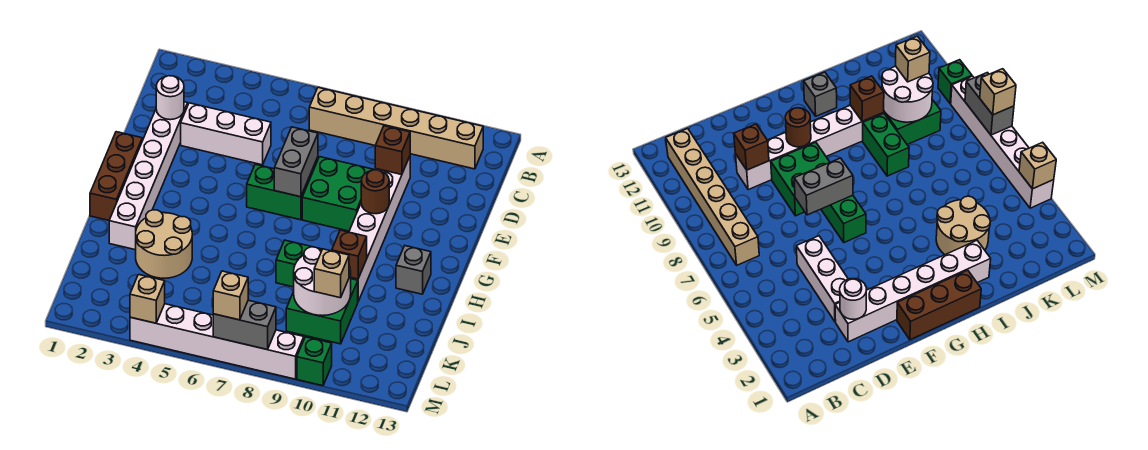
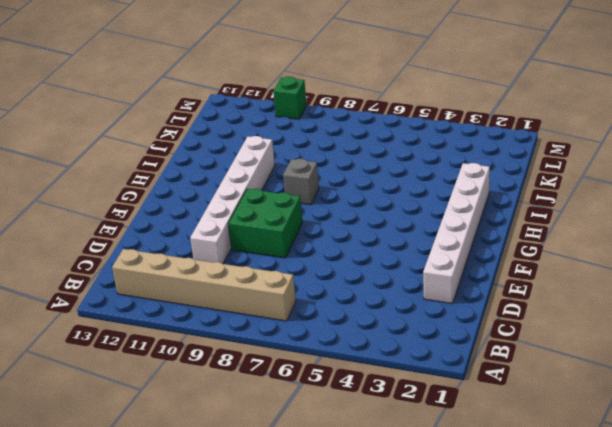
grey 1x1 brick [283,159,319,205] -> grey 1x1 brick moved to [396,246,431,294]
none -> white 1x3 brick [181,103,271,165]
none -> brown 1x3 brick [90,132,142,220]
none -> green 1x2 brick [247,164,309,220]

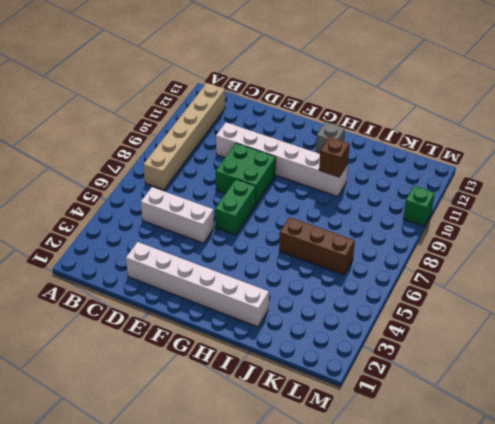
white 1x3 brick [141,187,214,243] -> white 1x3 brick turned to [181,103,271,165]
brown 1x3 brick [279,217,355,275] -> brown 1x3 brick moved to [90,132,142,220]
none -> tan 2x2 round brick [136,210,192,278]
none -> green 1x2 brick [276,240,322,287]
none -> green 2x2 brick [286,279,358,344]

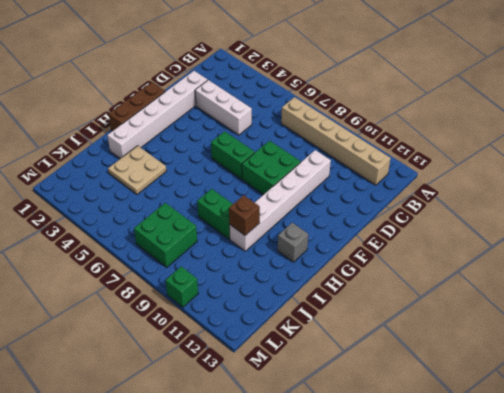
tan 2x2 plate [108,146,166,194] -> tan 2x2 round brick [136,210,192,278]
green 2x2 brick [134,203,197,267] -> green 2x2 brick moved to [286,279,358,344]
none -> white 1x6 brick [130,304,304,379]
none -> white 1x1 round brick [156,76,184,120]
none -> brown 1x1 brick [375,126,410,175]

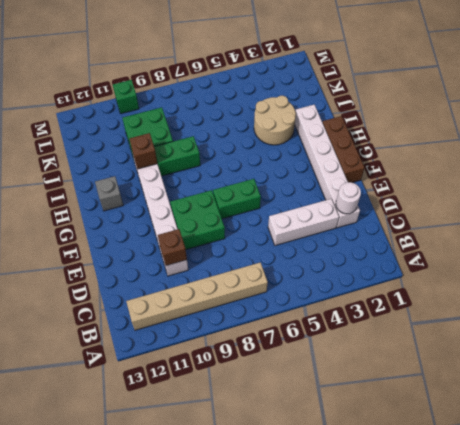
none -> white 1x6 brick [130,304,304,379]
none -> grey 1x2 brick [274,127,318,197]
none -> brown 1x1 round brick [361,170,389,214]

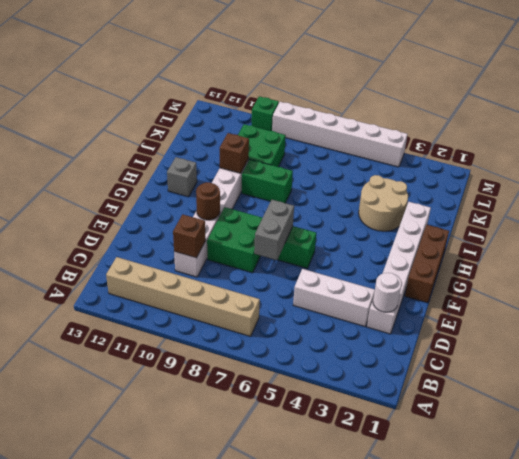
none -> white 2x2 round brick [294,247,351,316]
none -> tan 1x1 brick [130,275,165,323]
none -> grey 1x2 brick [213,300,276,350]

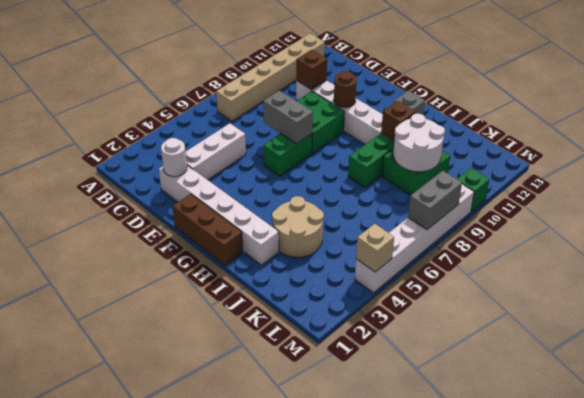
none -> tan 1x1 brick [314,249,349,298]
none -> tan 1x1 brick [213,271,248,320]

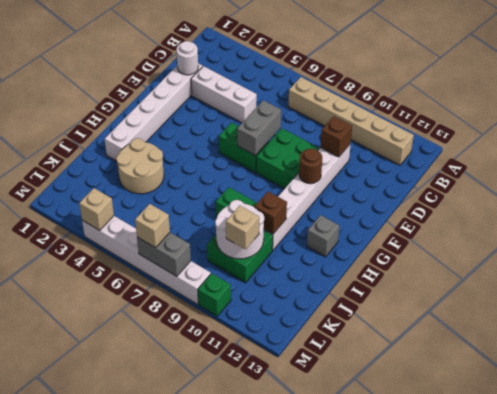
none -> brown 1x3 brick [90,132,142,220]

